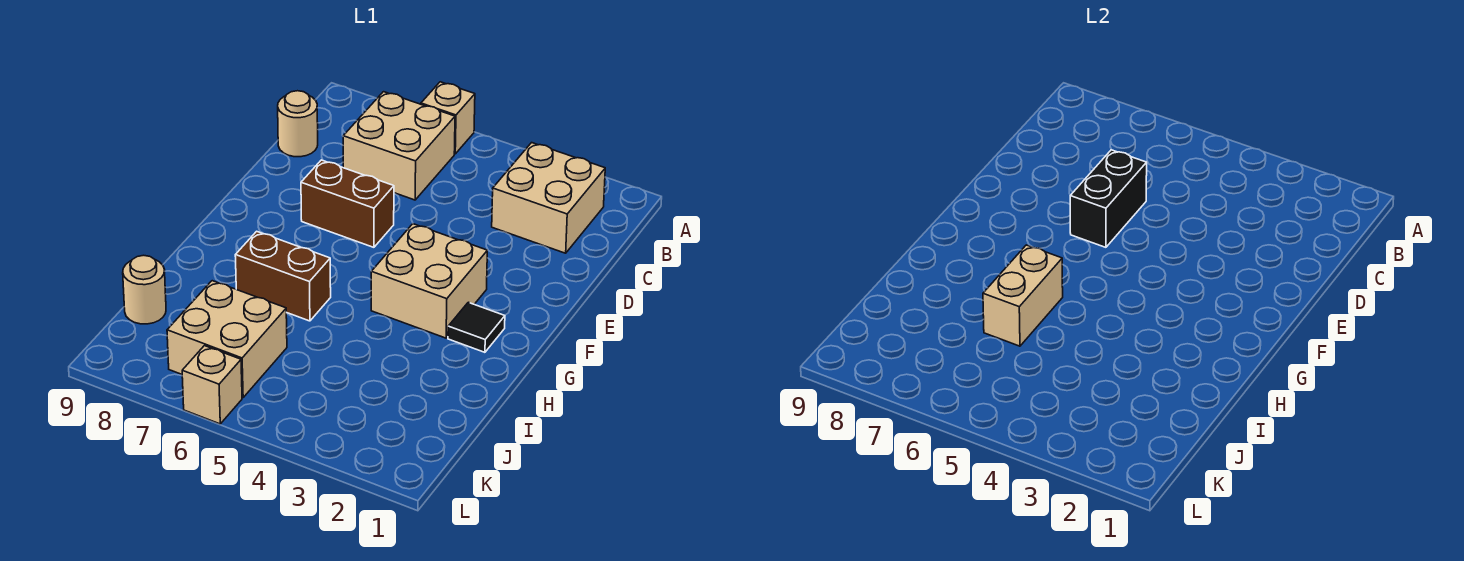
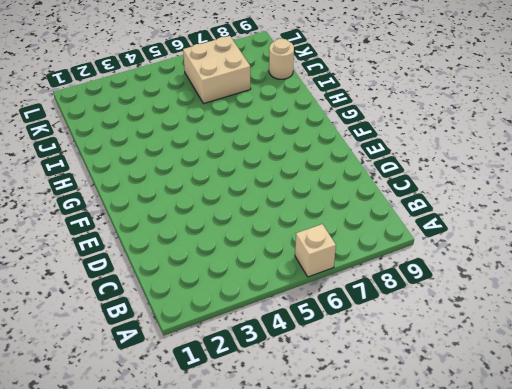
none -> tan 2x2 brick [492,143,605,253]
none -> tan 2x2 brick [343,92,455,200]
none -> tan 1x1 round brick [278,91,318,157]

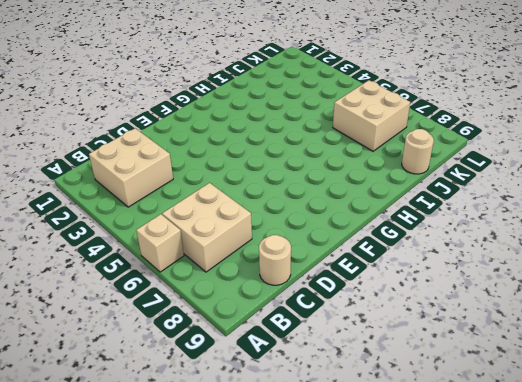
none -> brown 1x2 brick [301,160,394,247]
none -> tan 2x2 brick [371,224,487,338]
none -> black 1x1 tile [448,302,505,352]

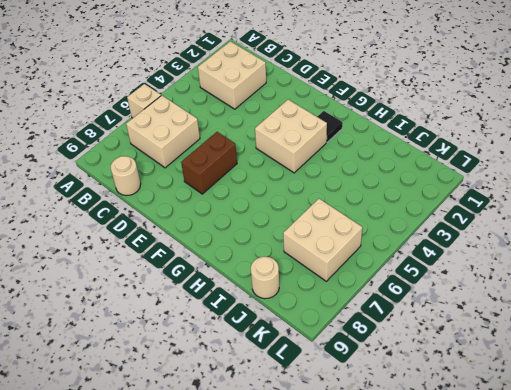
none -> brown 1x2 brick [235,231,331,321]
none -> tan 1x1 brick [182,346,242,424]
none -> black 1x2 brick [1070,150,1147,247]

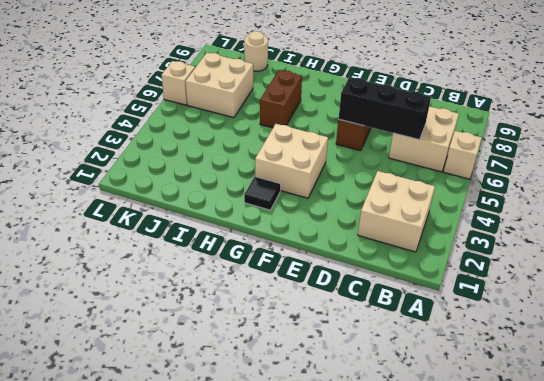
black 1x3 brick [339,77,431,140] -> black 1x2 brick [1070,150,1147,247]
none -> tan 1x1 round brick [278,91,318,157]
none -> tan 1x2 brick [983,245,1063,346]

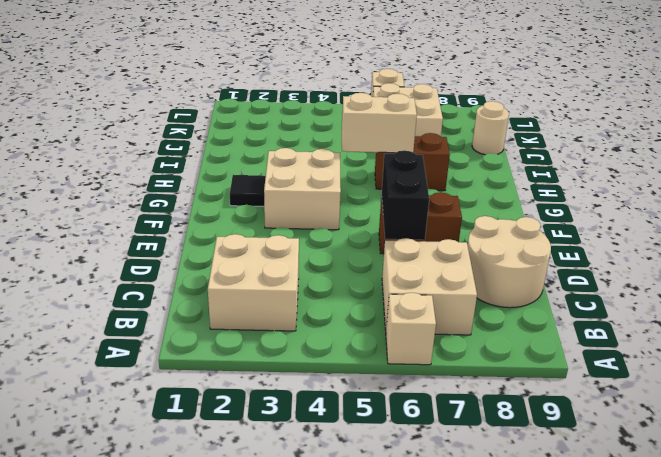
tan 2x2 round brick [468,216,551,308] -> tan 1x1 round brick [278,91,318,157]
tan 1x2 brick [342,93,417,153] -> tan 1x2 brick turned to [983,245,1063,346]

